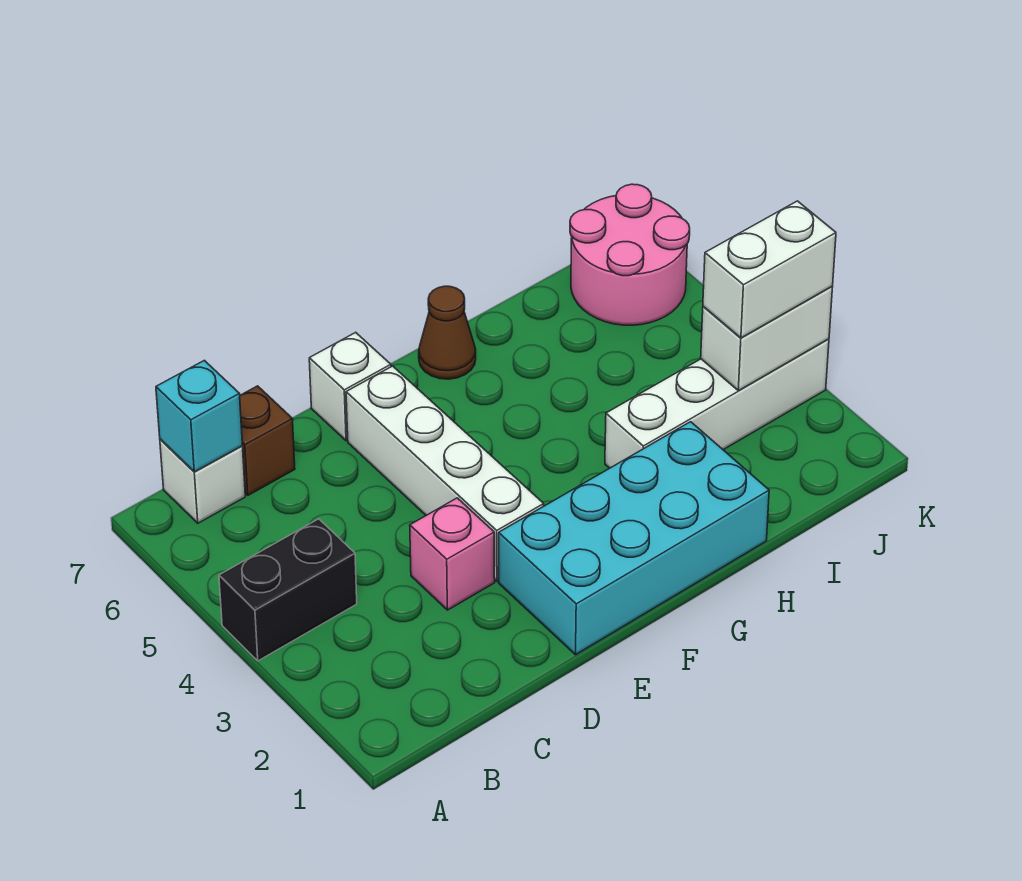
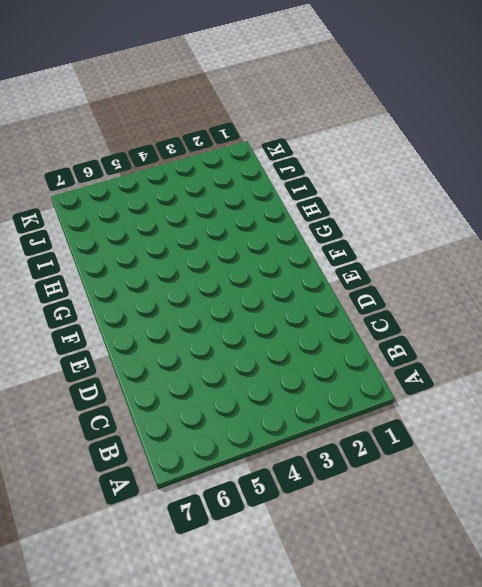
none -> black 1x2 brick [219,519,357,661]
none -> white 1x1 brick [160,439,245,523]
none -> brown 1x1 brick [240,386,295,495]

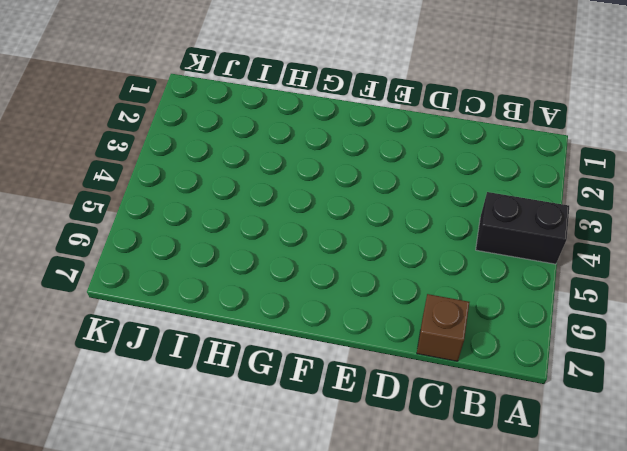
none -> white 1x1 brick [160,439,245,523]
none -> pink 1x1 brick [410,498,495,610]
none -> cyan 2x4 brick [499,422,769,655]

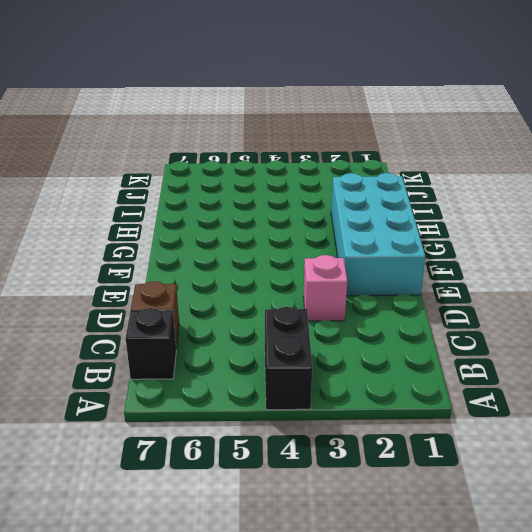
black 1x1 brick [126,308,176,379] -> white 1x1 brick [160,439,245,523]
none -> white 1x4 brick [346,366,544,581]
none -> white 1x1 brick [309,332,391,441]
none -> brown 1x1 cone [419,286,476,379]

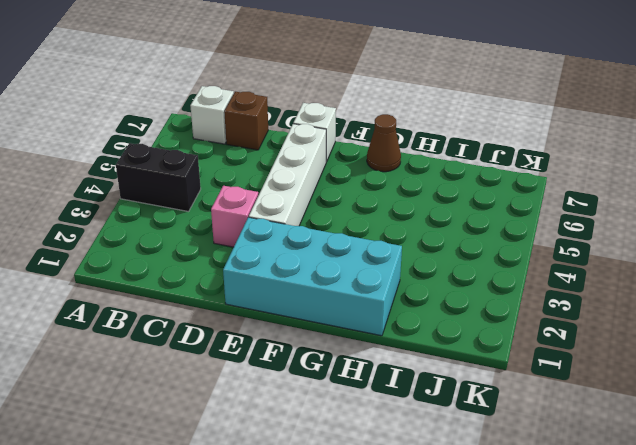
none -> white 1x4 brick [605,339,829,468]
none -> pink 2x2 round brick [570,184,690,325]
none -> cyan 1x1 brick [156,360,242,472]

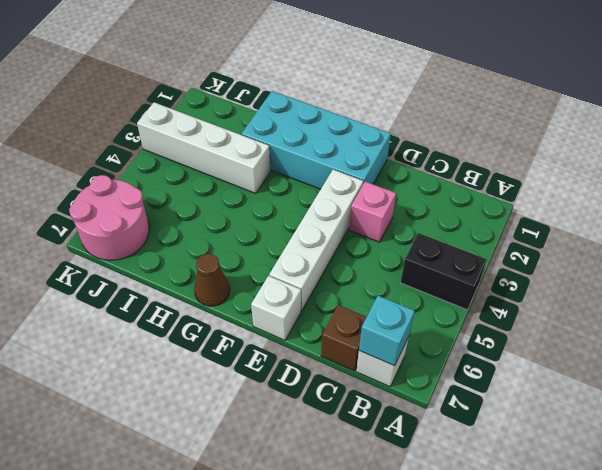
none -> white 1x2 brick [701,286,833,391]
none -> white 1x2 brick [703,201,836,338]

